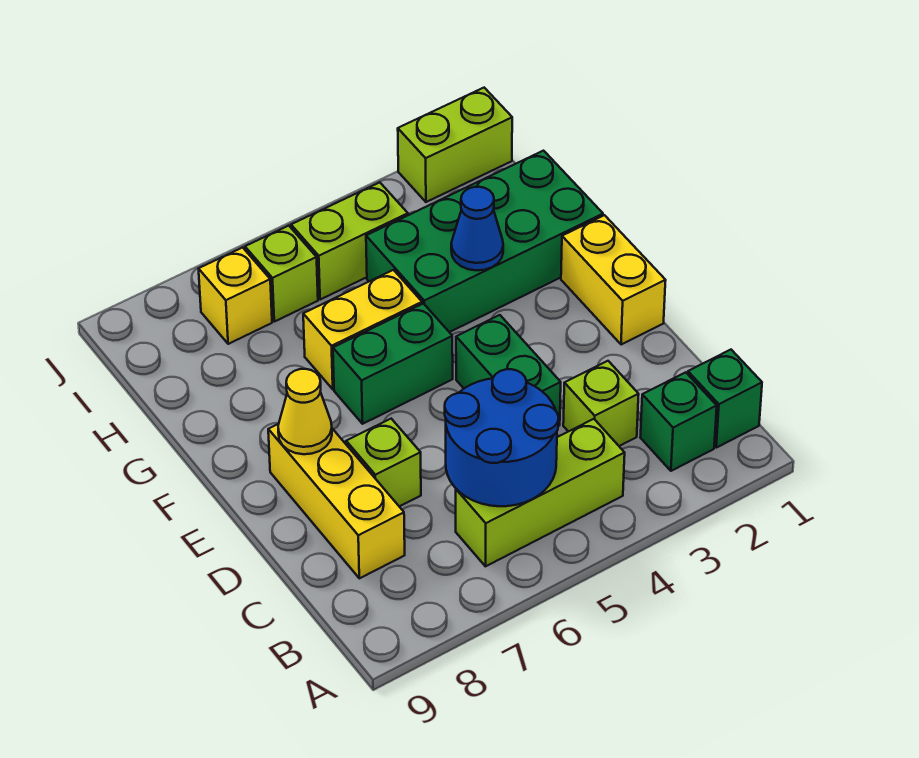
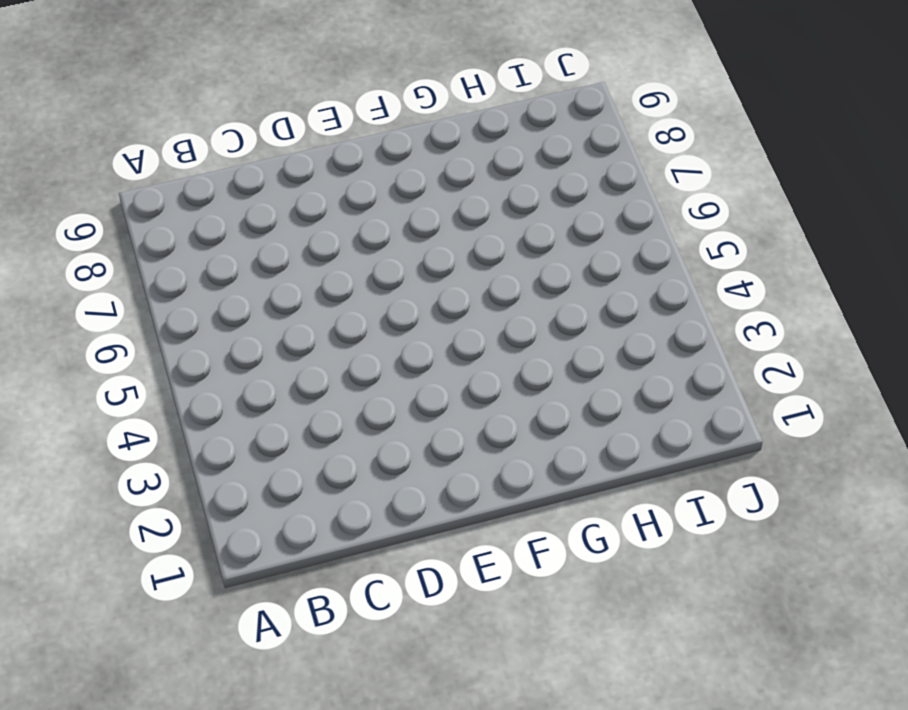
none -> green 1x1 brick [688,350,762,448]
none -> green 1x1 brick [640,372,717,471]
none -> lime 1x3 brick [456,419,625,566]

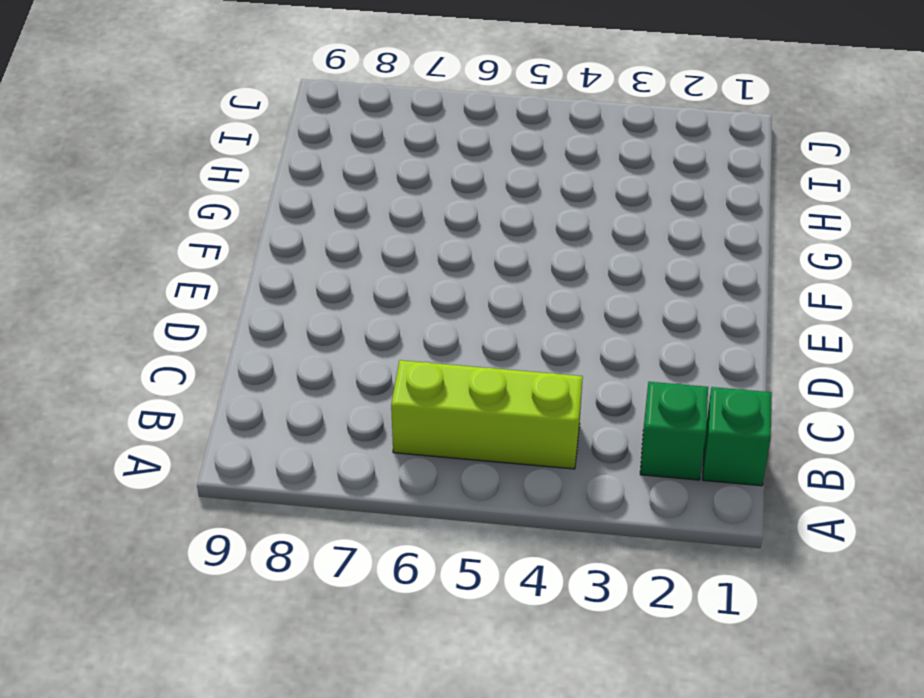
none -> lime 1x1 brick [563,361,639,446]
none -> yellow 1x3 brick [268,424,405,578]
none -> green 1x2 brick [456,315,561,426]

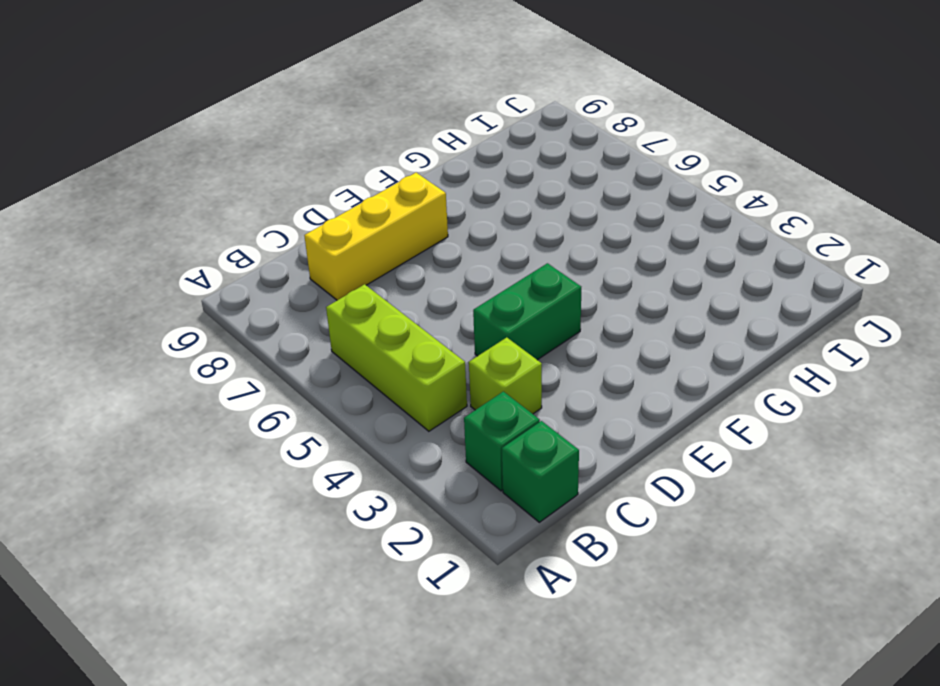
none -> lime 1x1 brick [346,419,421,506]
none -> yellow 1x2 brick [561,215,666,345]
none -> green 1x2 brick [333,304,453,424]

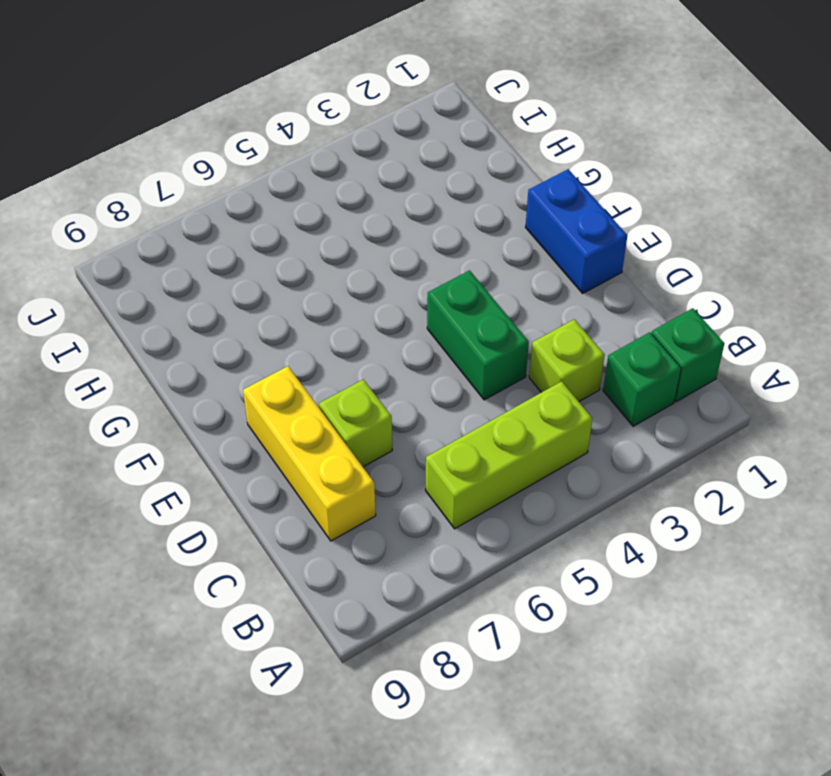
blue 1x2 brick [525,169,627,293] -> yellow 1x2 brick [561,215,666,345]
none -> green 1x2 brick [333,304,453,424]
none -> green 2x4 brick [366,151,603,332]
none -> yellow 1x2 brick [303,270,422,389]

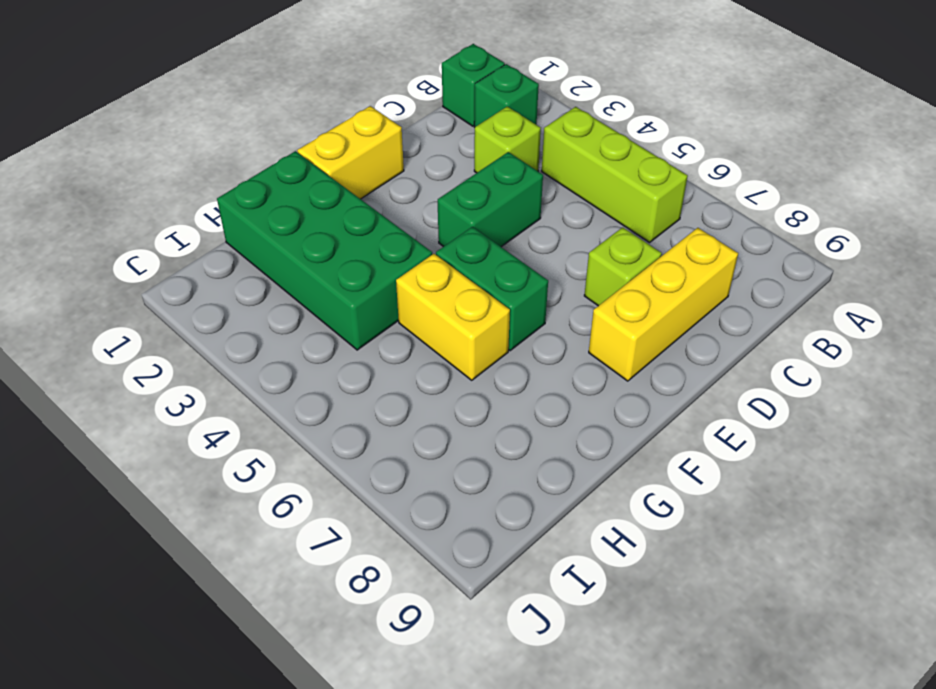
none -> lime 1x2 brick [291,182,408,300]
none -> lime 1x1 brick [245,226,318,322]
none -> yellow 1x1 brick [199,247,272,344]

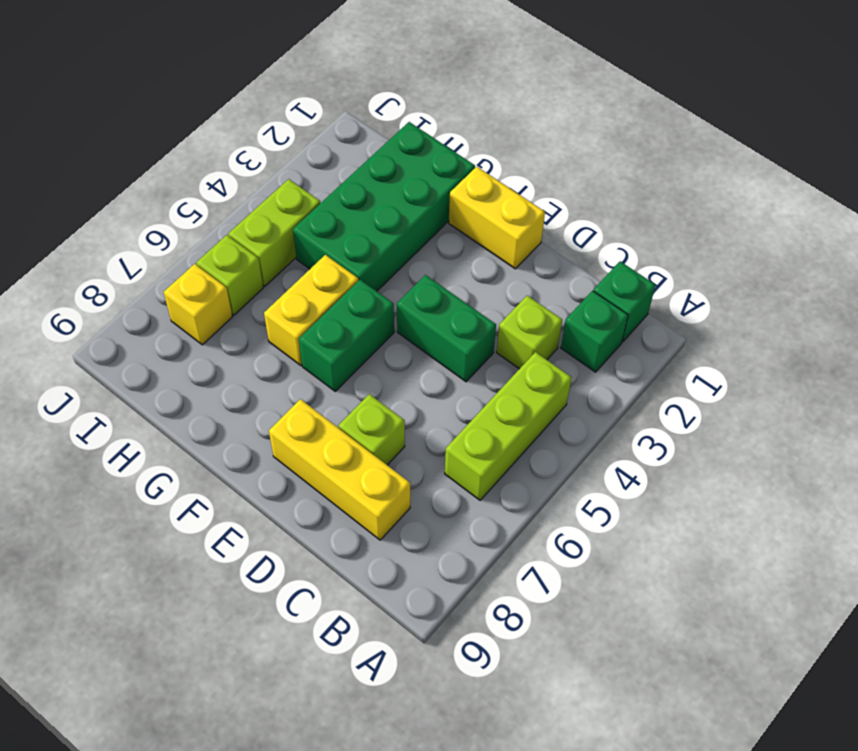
none -> lime 1x2 brick [398,88,512,202]
none -> blue 2x2 round brick [445,369,559,506]
none -> yellow 1x1 cone [278,369,332,454]

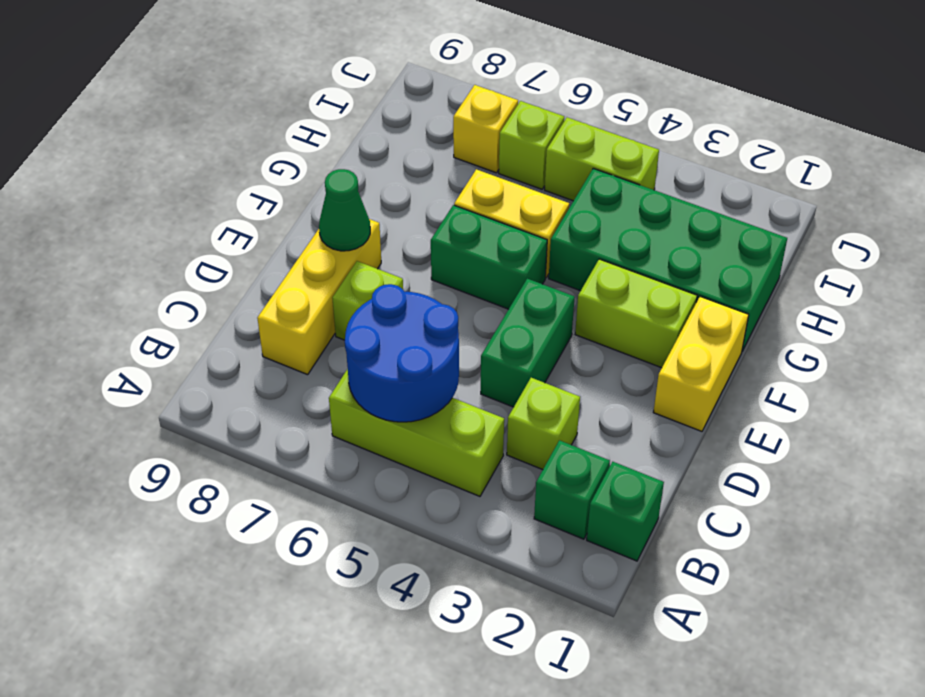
green 1x1 cone [319,169,370,251] -> yellow 1x1 cone [278,369,332,454]
lime 1x2 brick [575,259,697,368] -> lime 1x2 brick moved to [398,88,512,202]
none -> blue 1x1 cone [451,187,503,270]

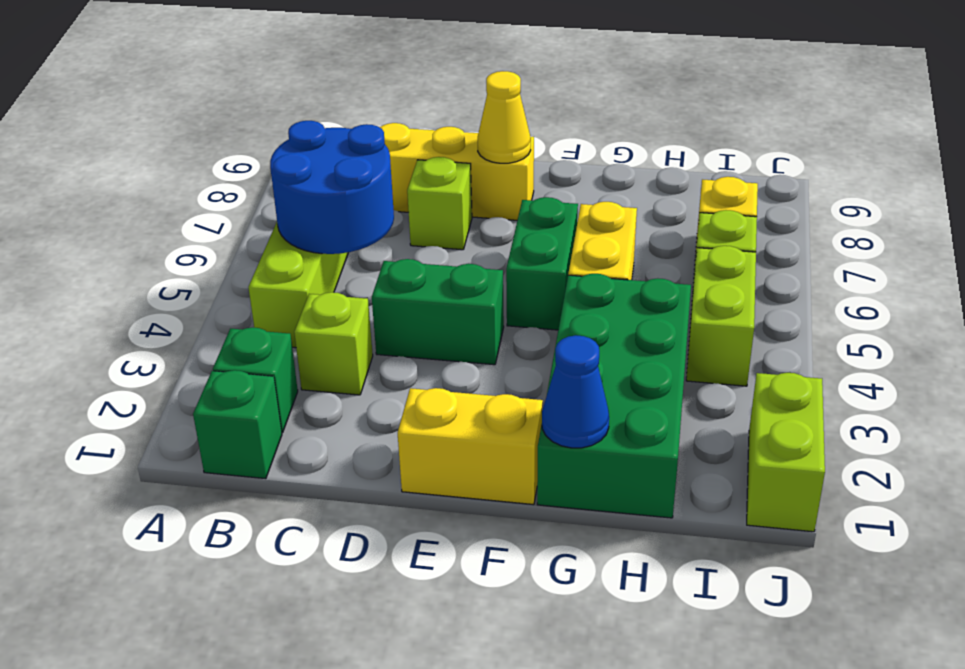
blue 1x1 cone [542,335,609,448] -> blue 1x1 cone moved to [451,187,503,270]

